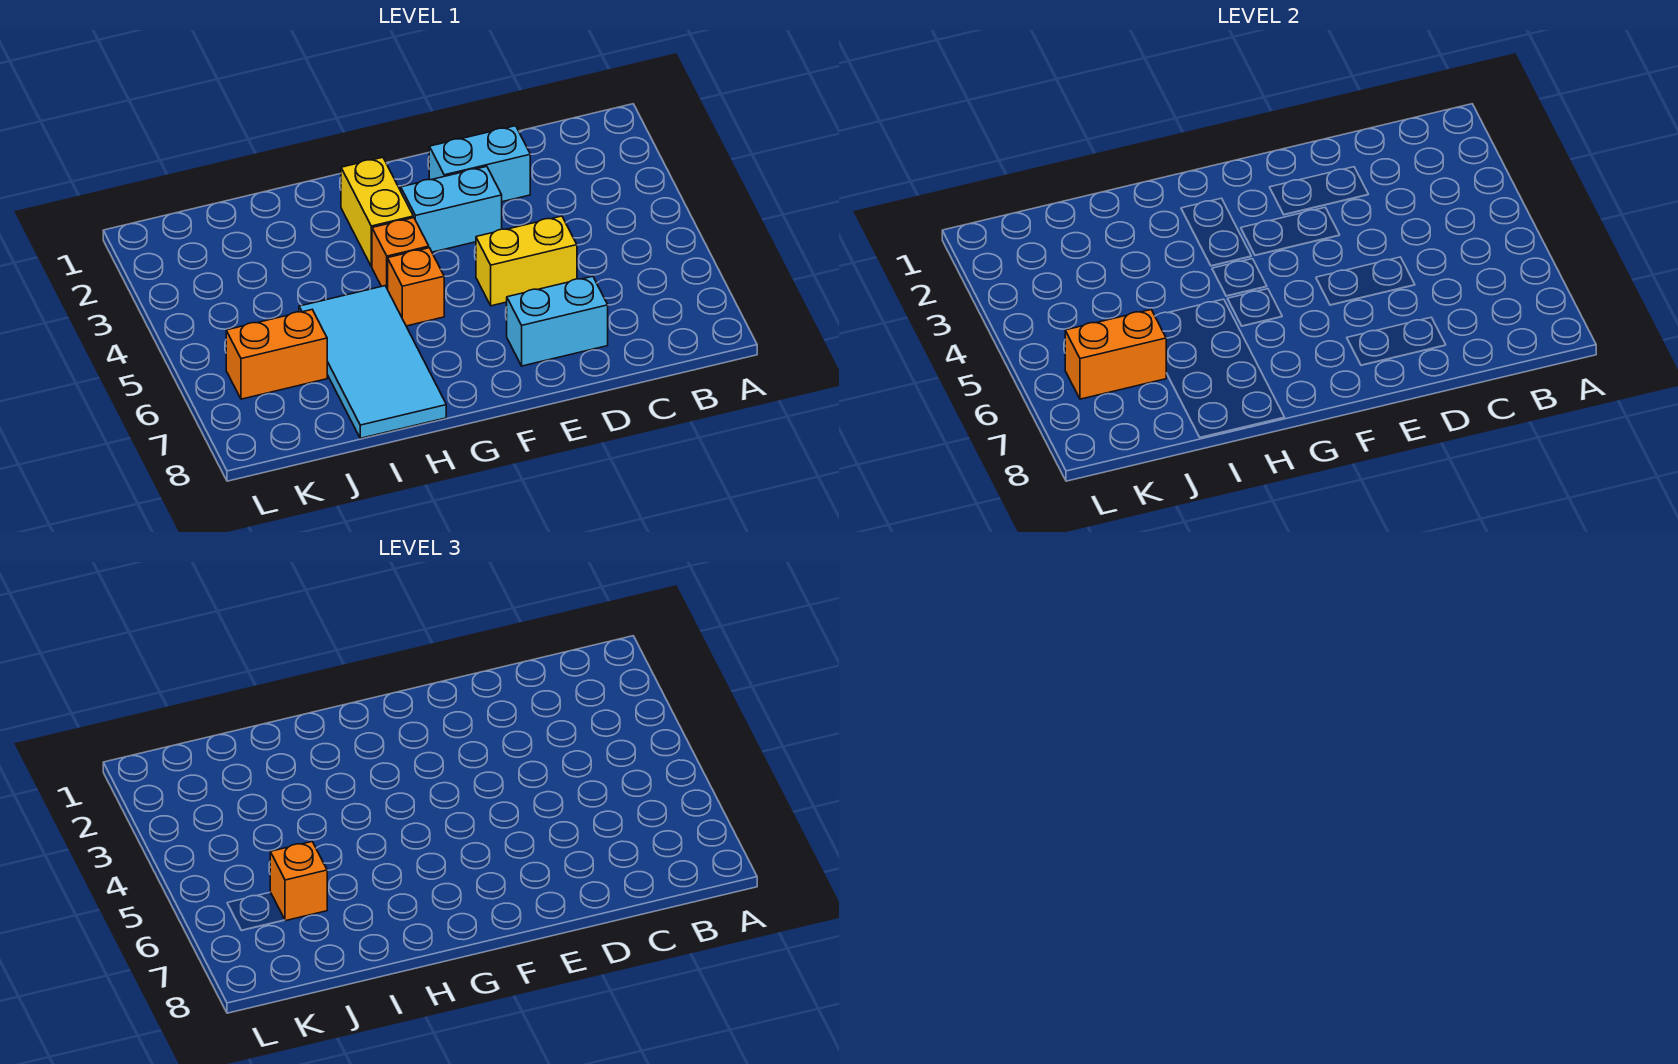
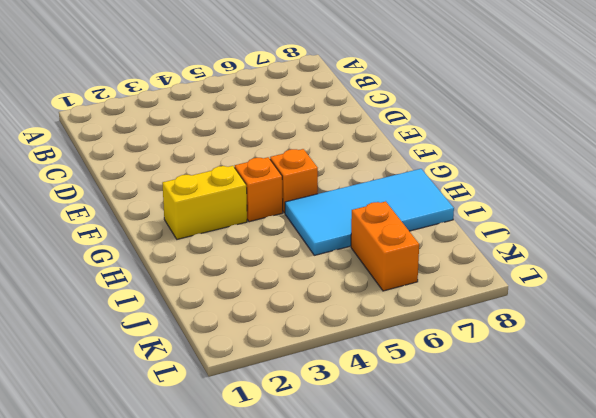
none -> cyan 1x2 brick [429,126,530,202]
none -> yellow 1x2 brick [476,216,577,306]

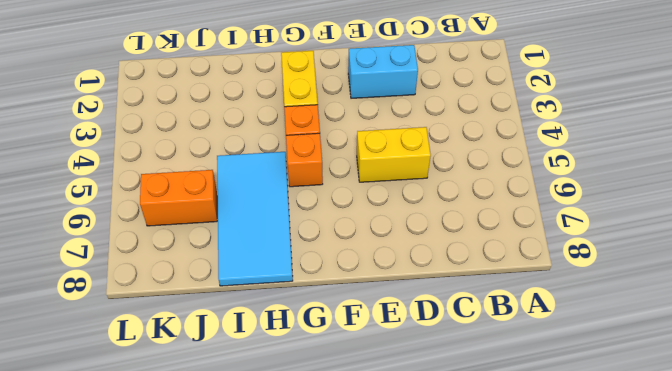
none -> cyan 1x2 brick [507,276,608,366]
none -> cyan 1x2 brick [401,166,502,252]

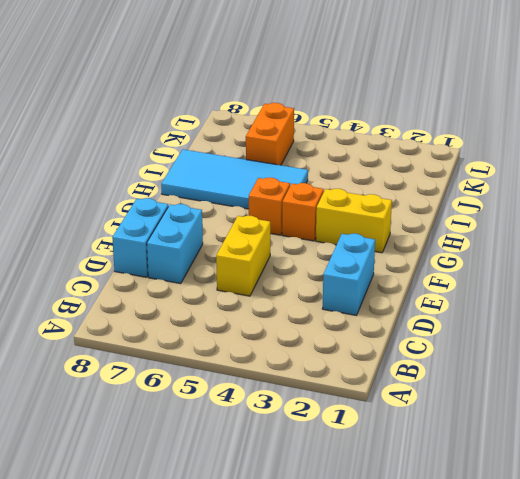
cyan 1x2 brick [112,198,168,277] -> cyan 1x2 brick moved to [401,166,502,252]
none -> orange 1x2 brick [1065,310,1166,399]
none -> orange 1x1 brick [270,842,327,921]

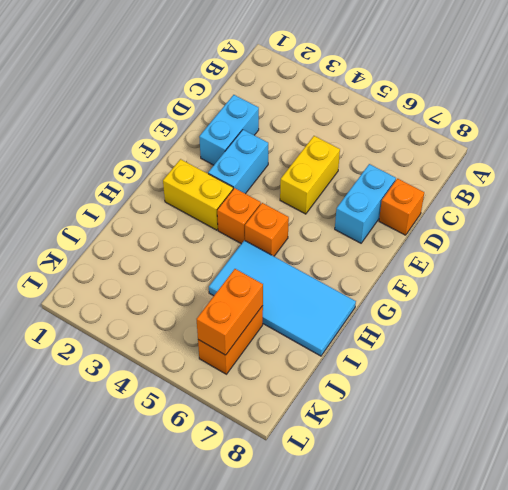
orange 1x1 brick [379,179,424,235] -> orange 1x1 brick moved to [270,842,327,921]

